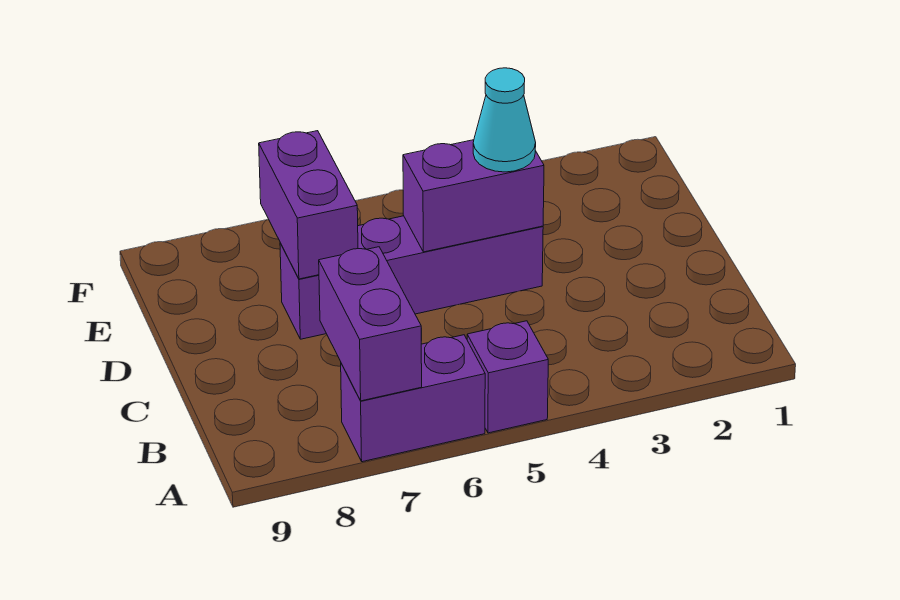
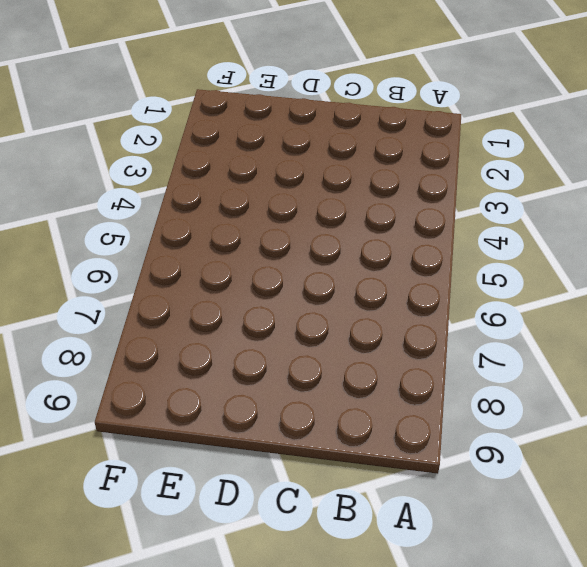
none -> purple 1x1 brick [467,321,548,433]
none -> purple 1x2 brick [341,335,485,462]

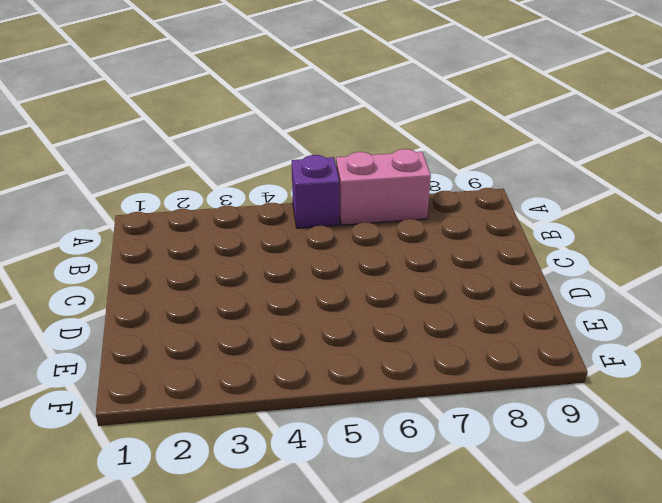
pink 1x2 brick [336,149,431,225] -> purple 1x2 brick [341,335,485,462]
none -> purple 1x4 brick [280,216,543,339]
none -> purple 1x2 brick [319,247,422,401]

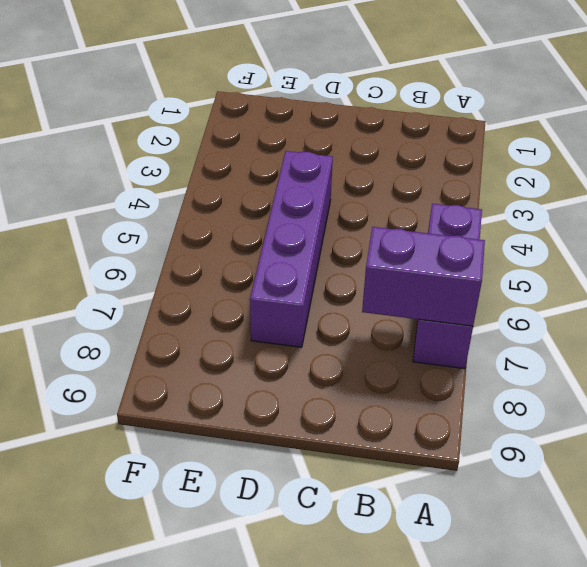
none -> purple 1x2 brick [403,140,544,252]
none -> purple 1x2 brick [259,131,358,279]

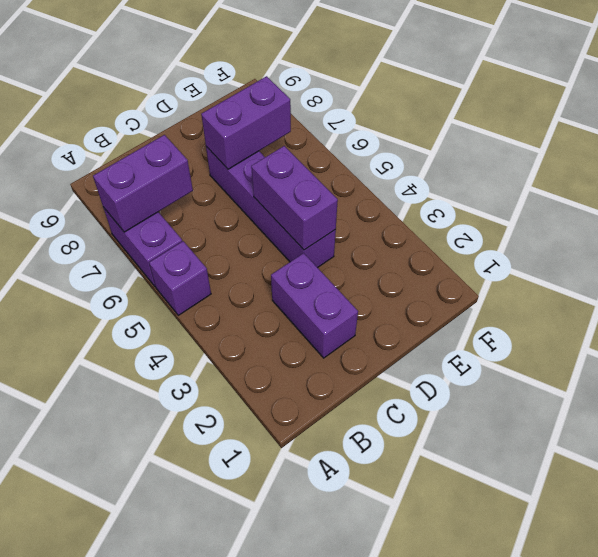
purple 1x2 brick [271,253,358,358] -> none
none -> cyan 1x1 cone [473,68,536,172]

